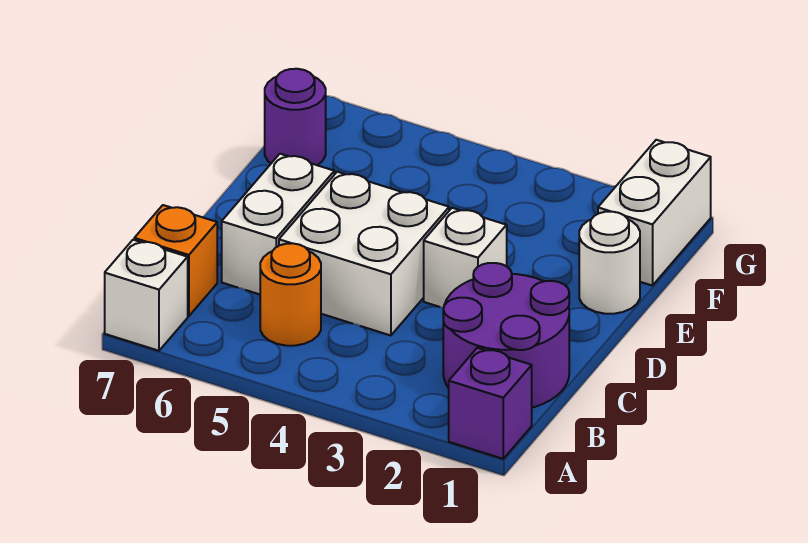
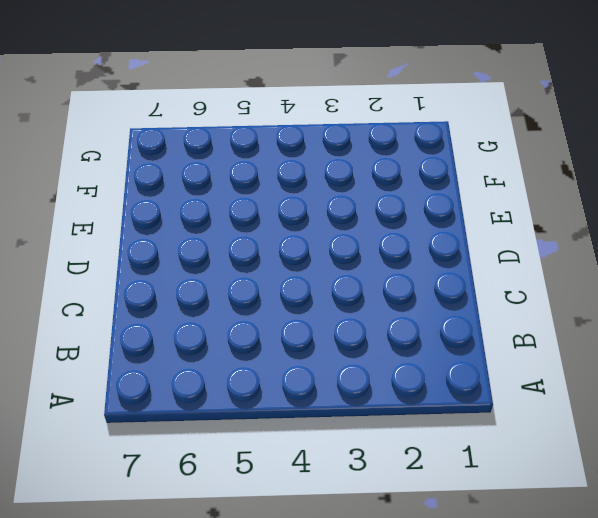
none -> purple 1x1 brick [449,348,532,459]
none -> white 1x1 brick [105,240,188,351]

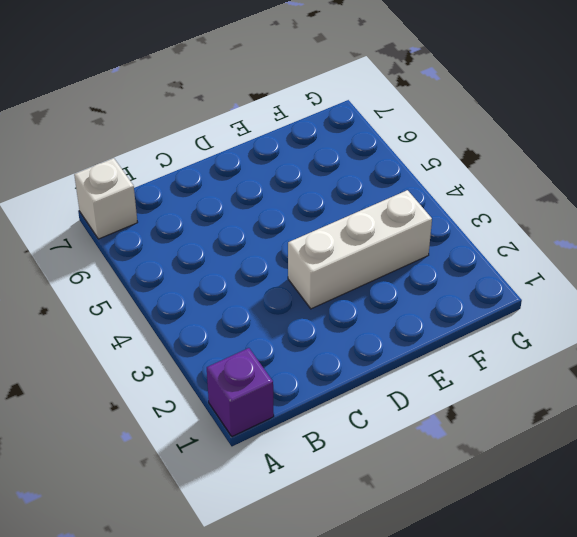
white 1x3 brick [288,190,432,309] -> white 1x1 brick [424,208,507,308]
none -> purple 2x2 round brick [443,263,569,408]
none -> orange 1x1 round brick [260,243,321,346]

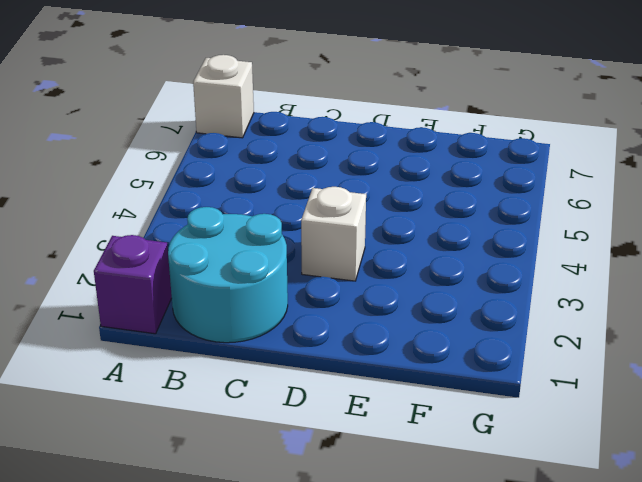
cyan 2x2 round brick [168,207,288,343] -> purple 2x2 round brick [443,263,569,408]
none -> orange 1x1 round brick [260,243,321,346]
none -> orange 1x1 brick [134,205,217,316]

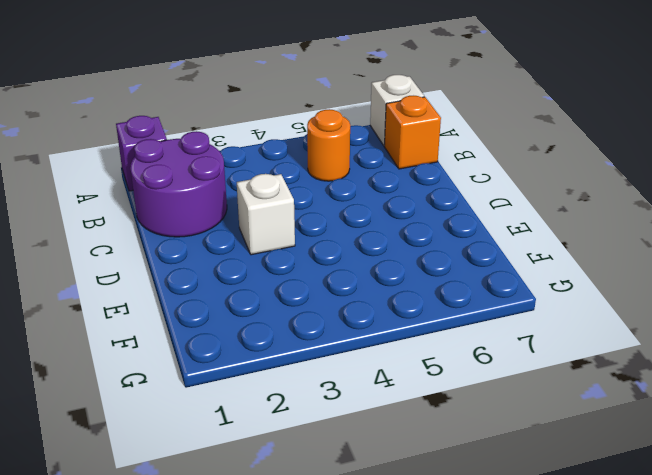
none -> white 2x2 brick [279,172,449,336]
none -> white 1x2 brick [222,154,334,294]

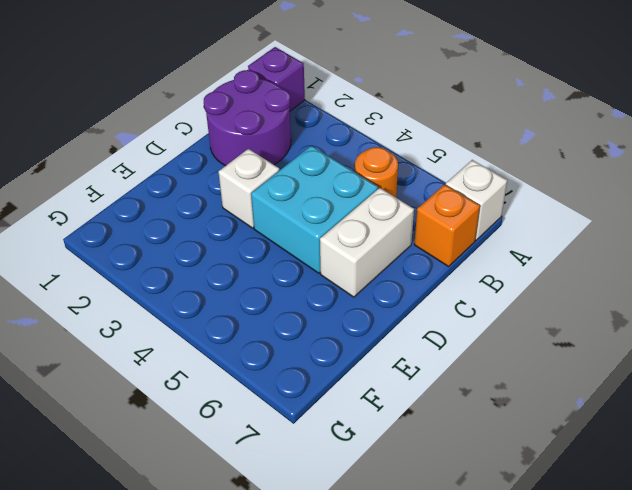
cyan 2x2 brick [251,146,378,273] -> white 2x2 brick [279,172,449,336]
none -> white 1x1 round brick [579,212,640,314]
none -> white 1x2 brick [598,140,711,286]

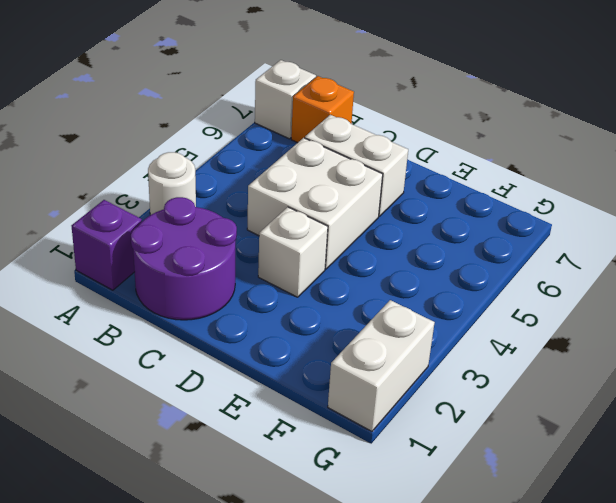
white 1x1 round brick [148,152,196,215] -> white 1x1 round brick moved to [579,212,640,314]
white 1x2 brick [328,300,435,431] -> white 1x2 brick turned to [598,140,711,286]
none -> orange 1x1 round brick [260,243,321,346]
none -> purple 1x1 round brick [265,69,326,165]

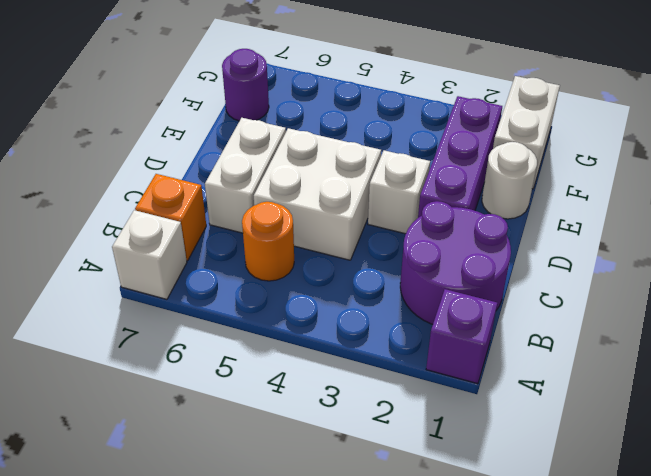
purple 1x3 brick [418,96,502,218] -> none

